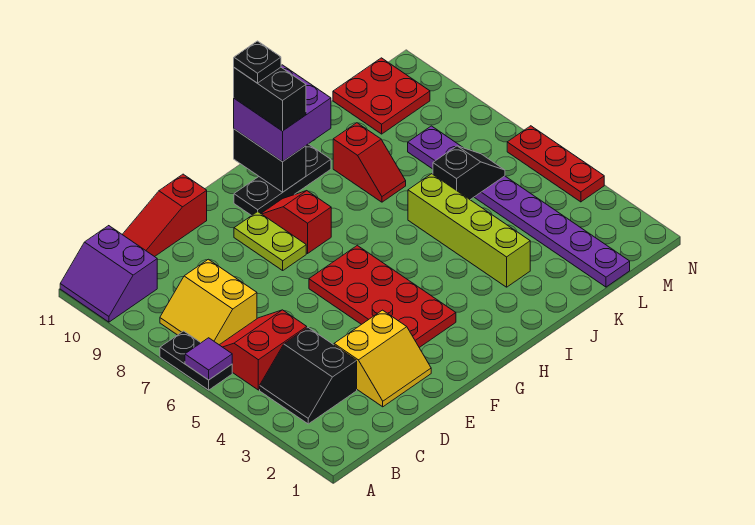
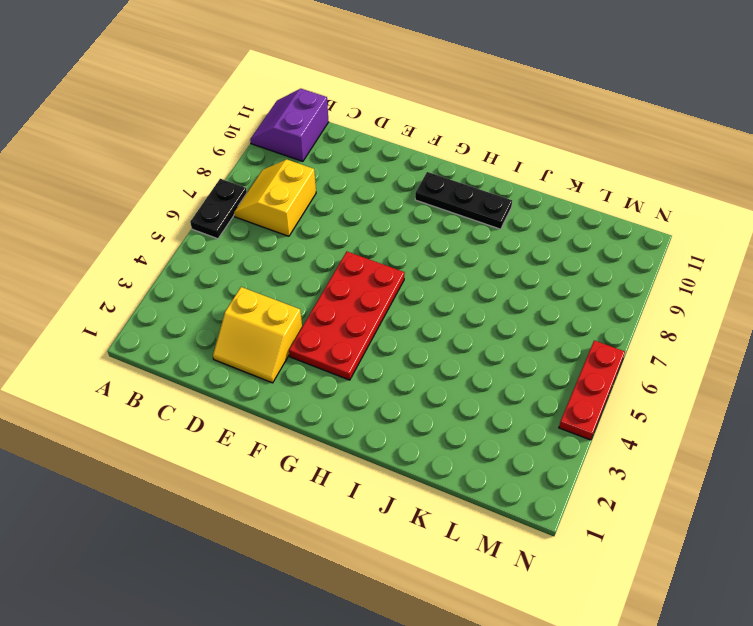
none -> black 2x2 slope [260,328,357,424]
none -> red 2x2 slope [220,310,307,390]
none -> red 1x3 slope [122,174,207,257]

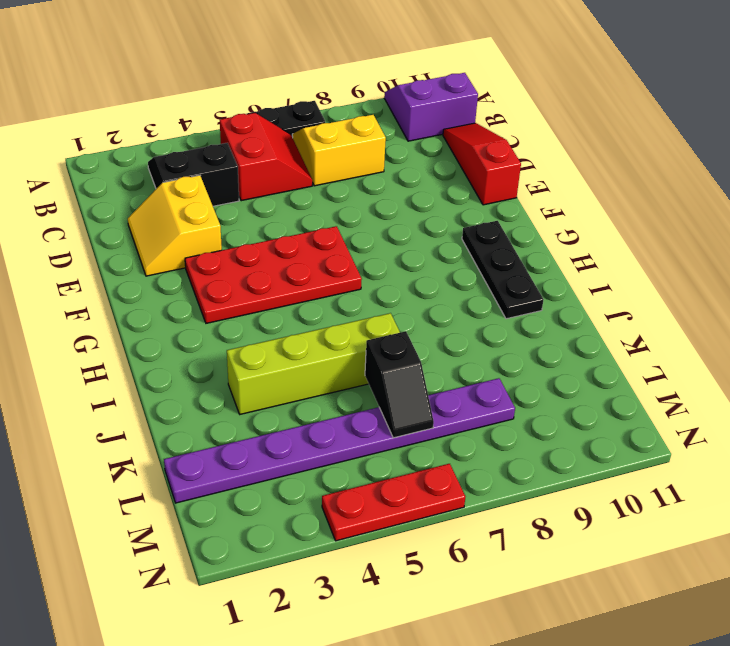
none -> lime 1x2 plate [234,212,306,270]
none -> red 1x2 slope [261,191,331,253]
none -> red 1x2 slope [333,123,406,202]

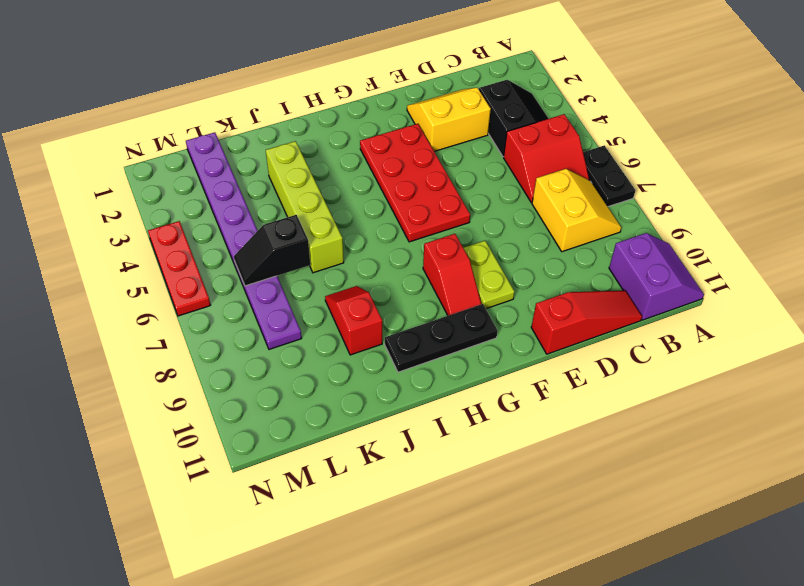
none -> red 2x2 plate [333,58,430,134]
none -> purple 1x1 tile [185,338,232,380]
none -> black 1x2 brick [234,129,306,192]

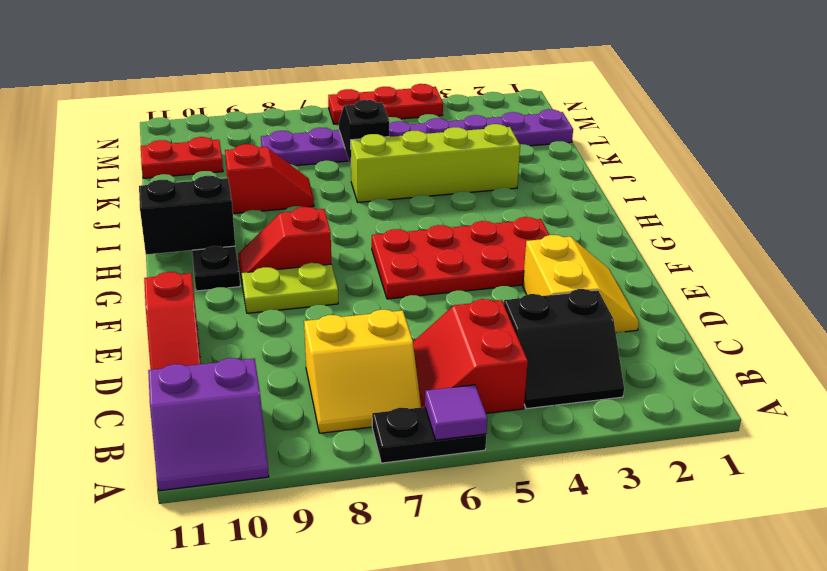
red 1x2 plate [141,137,223,178] -> red 2x2 plate [333,58,430,134]
none -> purple 2x2 brick [234,65,331,162]
none -> black 1x2 brick [234,67,306,131]
none -> black 1x1 plate [234,41,281,83]

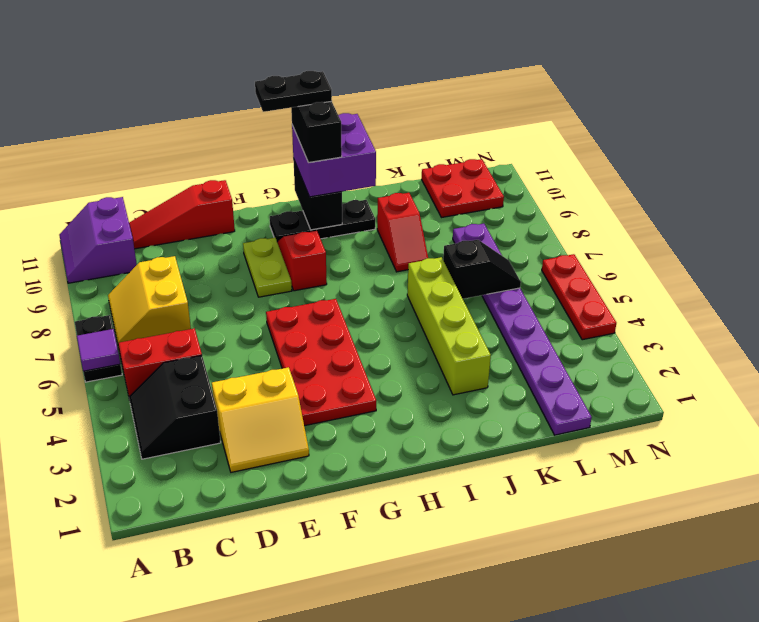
black 1x2 plate [255,71,332,112] -> black 1x1 plate [234,41,281,83]

